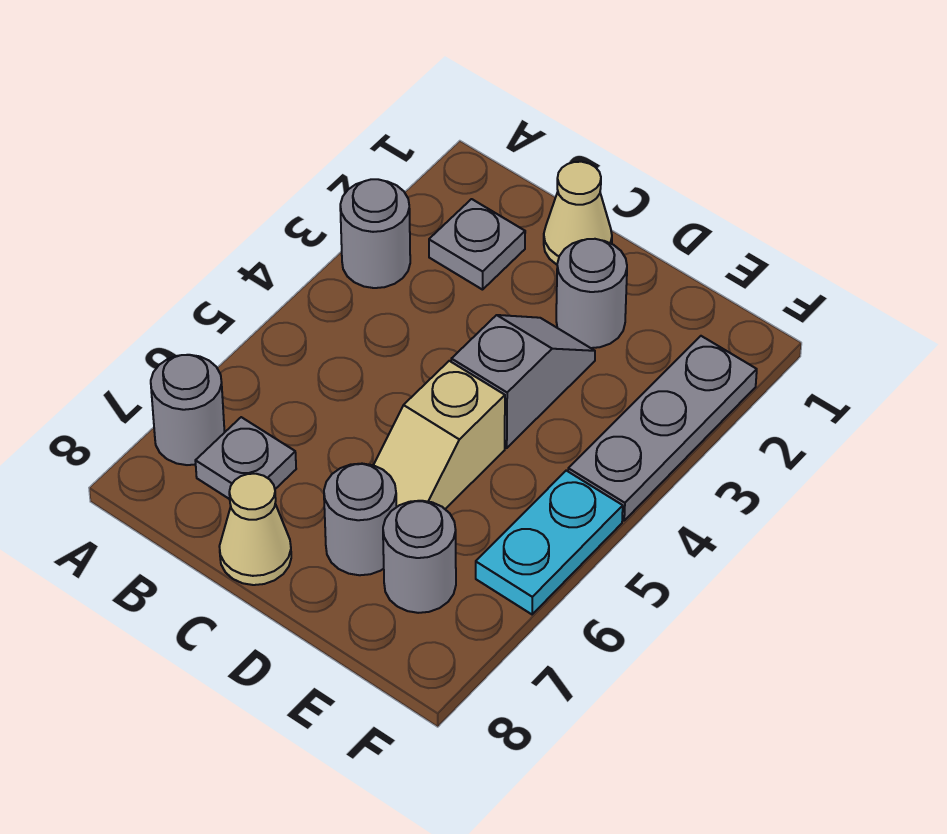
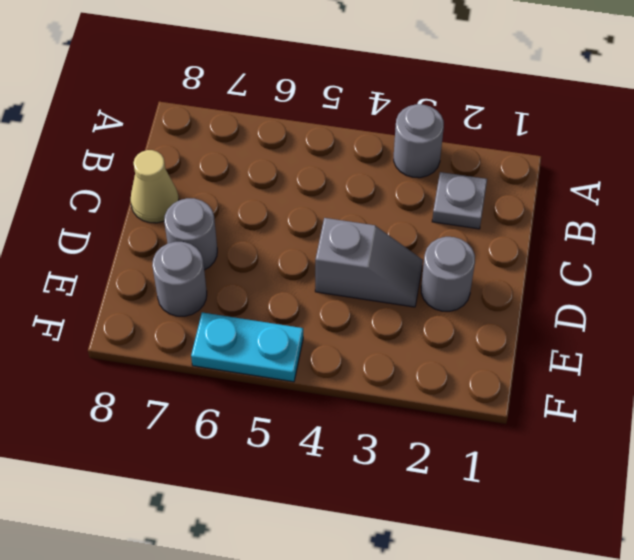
none -> grey 1x1 round brick [151,355,225,465]
none -> grey 1x1 plate [195,417,296,499]
none -> tan 1x1 cone [544,162,612,265]

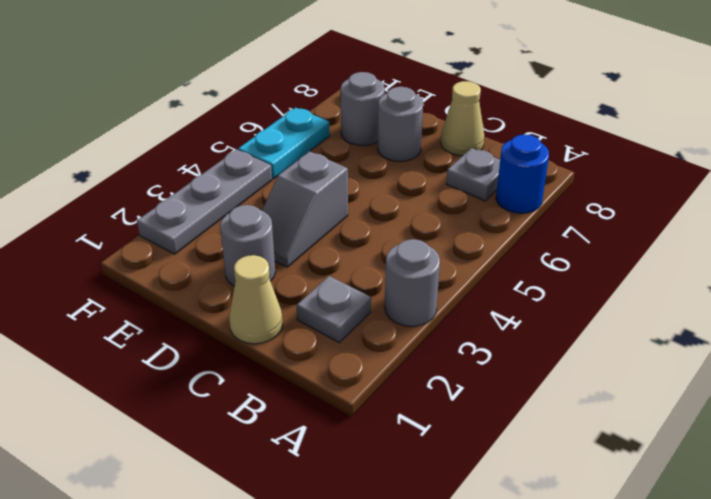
blue 1x1 round brick [496,135,549,213] -> grey 1x1 round brick [151,355,225,465]
none -> tan 1x2 slope [374,361,505,509]

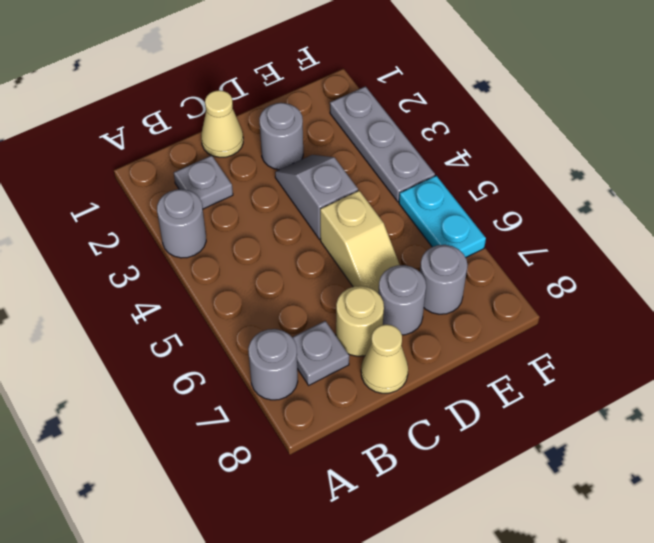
tan 1x1 round brick [336,286,384,356] -> none

